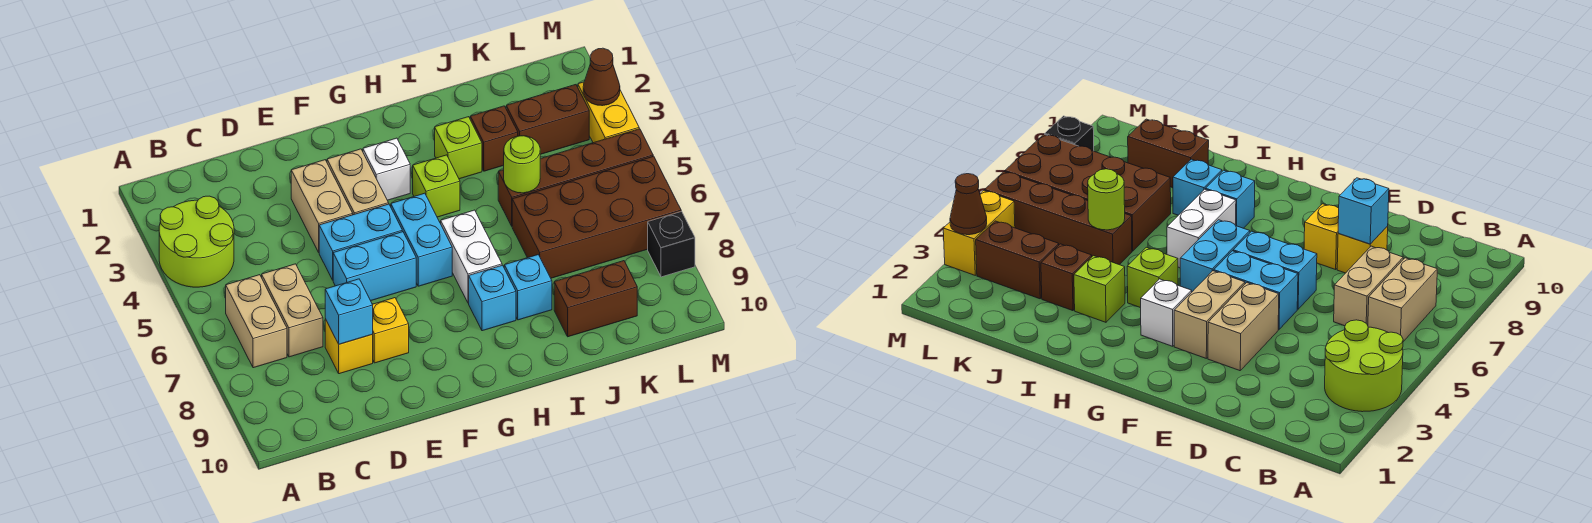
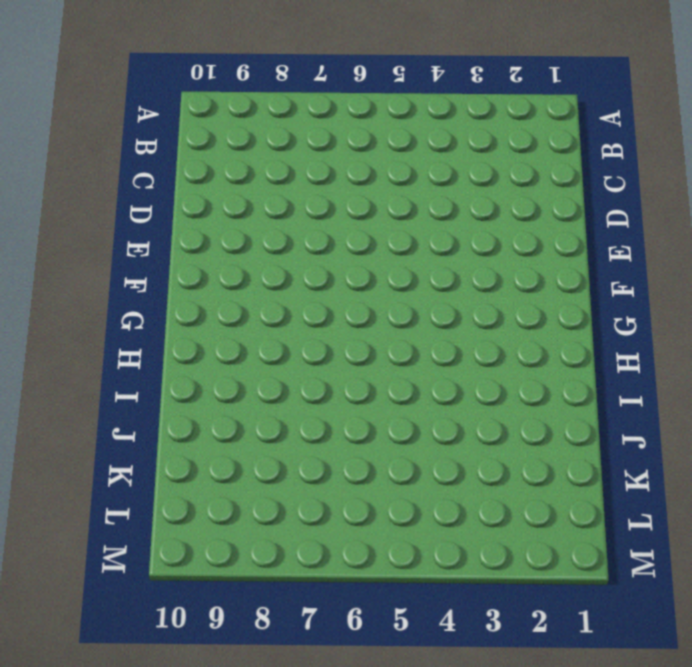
none -> lime 2x2 round brick [159,196,234,287]
none -> tan 1x2 brick [226,275,287,368]
none -> tan 1x2 brick [262,264,323,357]

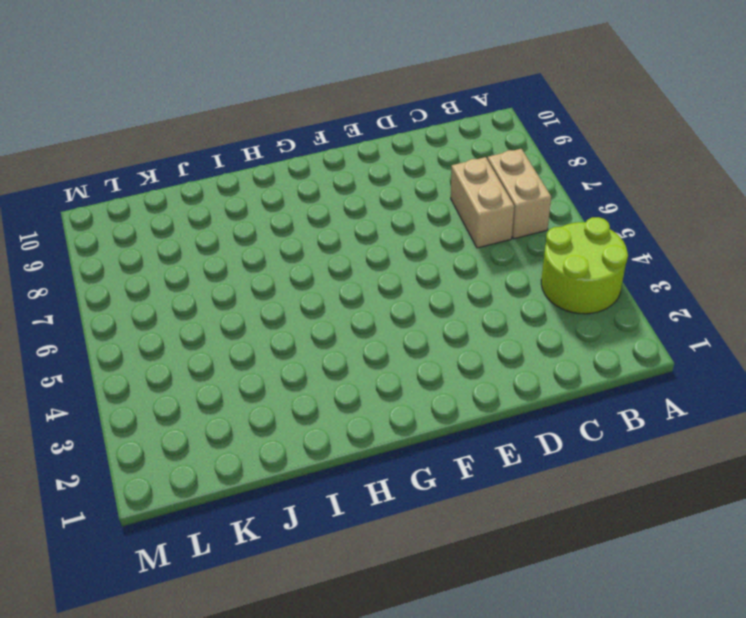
none -> yellow 1x1 brick [325,319,373,374]
none -> tan 1x2 brick [291,160,353,252]
none -> cyan 1x2 brick [319,204,402,280]

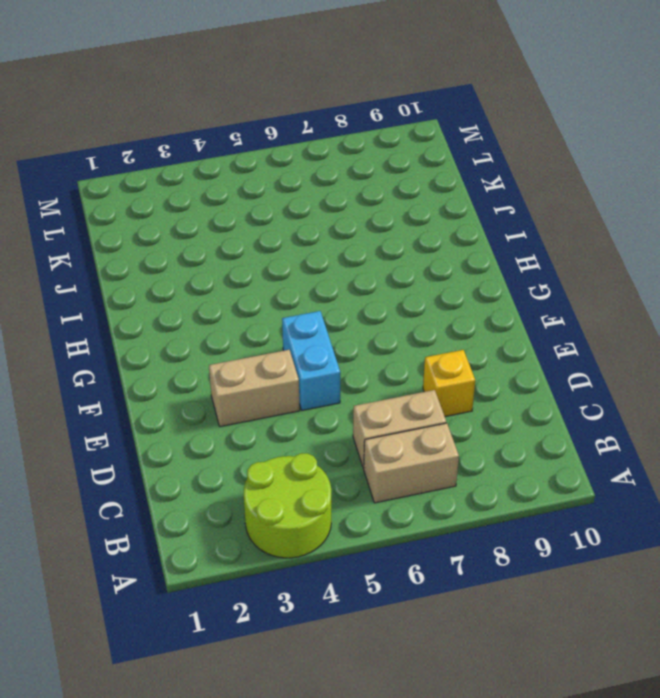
none -> cyan 1x2 brick [333,232,416,301]
none -> yellow 1x1 brick [372,298,409,363]
none -> tan 1x2 brick [327,149,389,215]

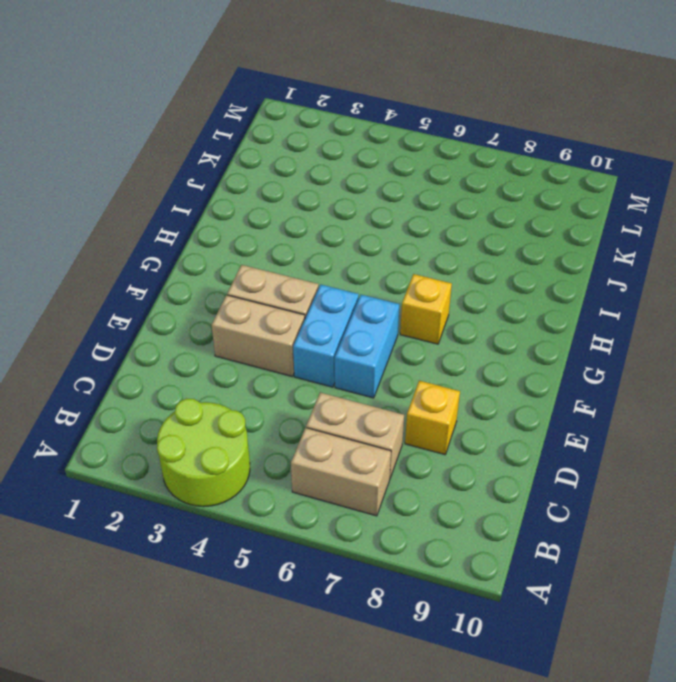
yellow 1x1 brick [400,274,452,344] -> yellow 1x1 brick moved to [372,298,409,363]
none -> white 1x1 brick [363,138,410,200]
none -> cyan 1x2 brick [391,193,452,286]
none -> lime 1x1 brick [413,155,460,217]

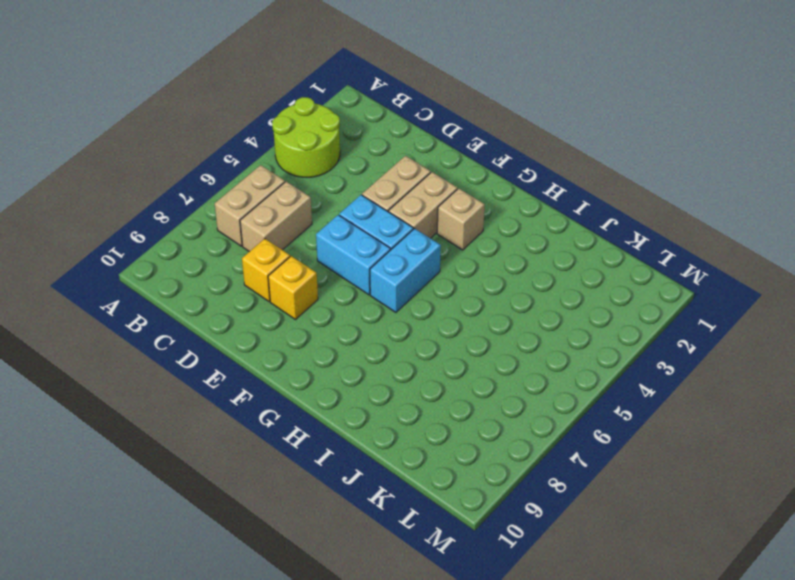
tan 1x1 brick [437,188,485,250] -> white 1x1 brick [363,138,410,200]
none -> lime 1x1 brick [413,155,460,217]
none -> white 1x2 brick [441,210,502,303]
none -> cyan 1x1 brick [469,265,516,331]

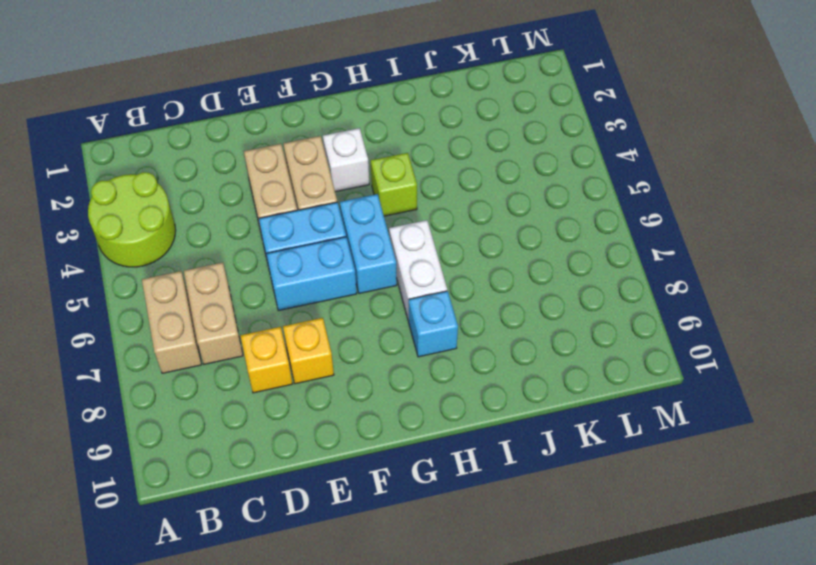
none -> lime 1x1 brick [435,117,482,179]
none -> cyan 1x1 brick [504,255,552,320]
none -> brown 1x1 brick [470,106,518,171]

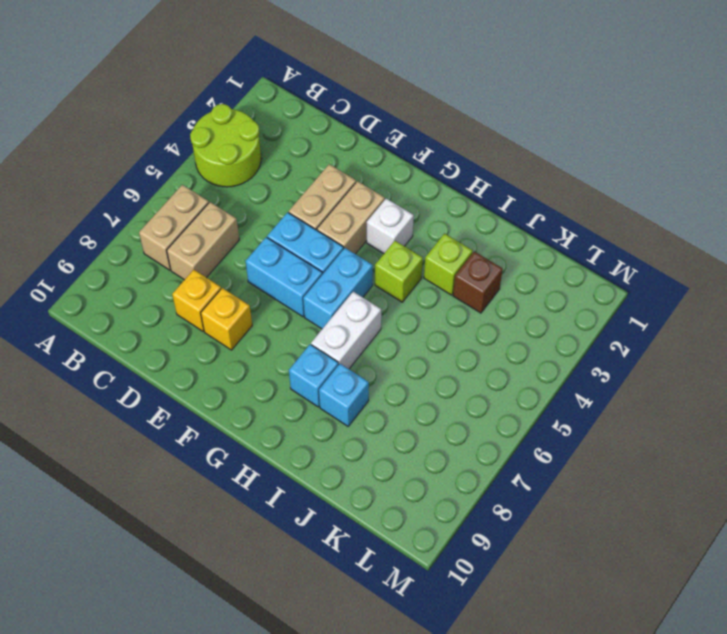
none -> brown 1x4 brick [498,129,653,226]
none -> brown 2x4 brick [512,156,681,278]
none -> brown 1x2 brick [554,261,637,337]

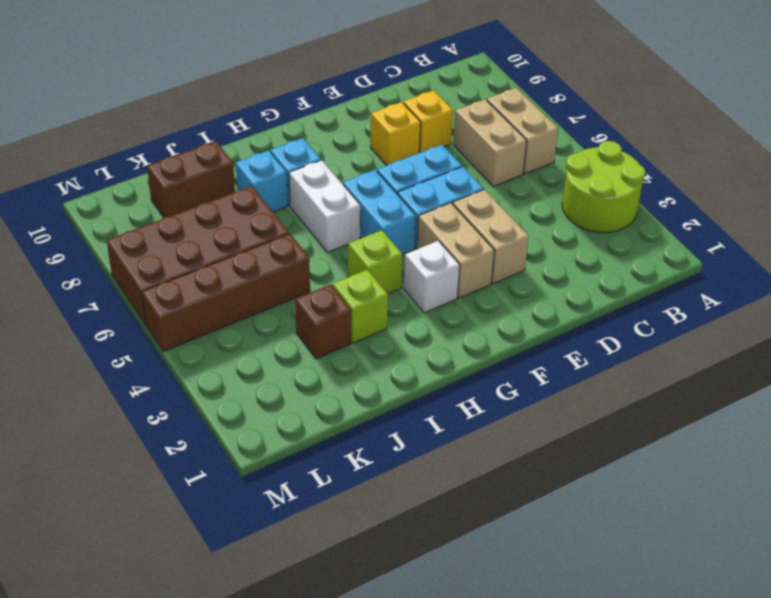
none -> brown 1x2 brick [506,85,589,154]
none -> yellow 1x2 brick [578,82,639,143]
none -> black 1x1 brick [648,211,695,277]

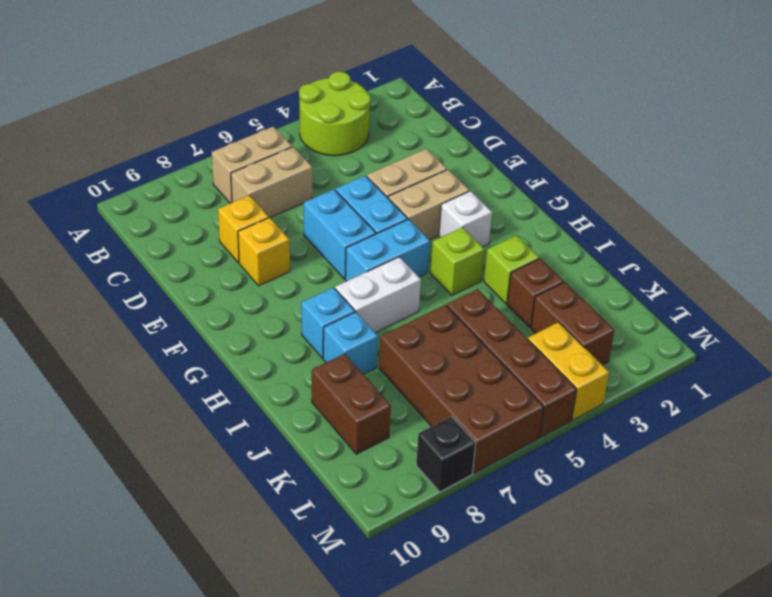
yellow 1x2 brick [528,322,609,420] -> yellow 1x2 brick turned to [578,82,639,143]
none -> cyan 1x1 brick [325,279,373,344]
none -> lime 1x1 round brick [504,136,540,193]
none -> brown 1x1 cone [583,48,620,106]

